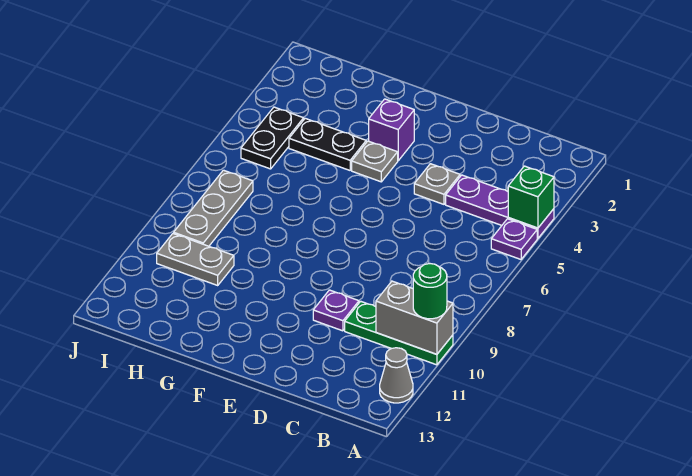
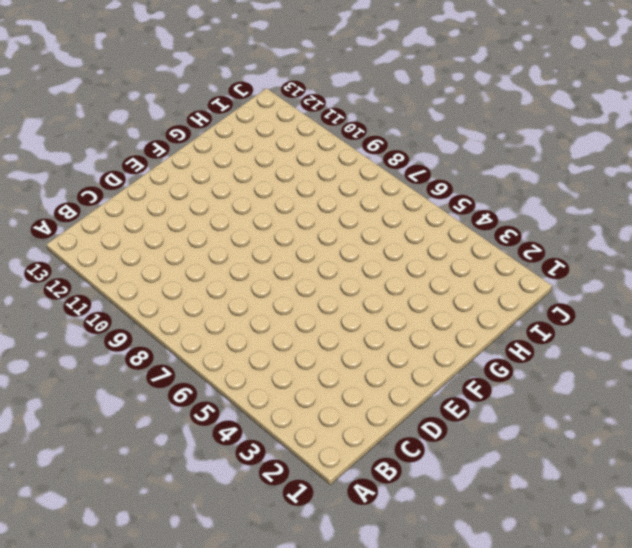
none -> purple 1x3 plate [446,175,554,238]
none -> purple 1x1 plate [491,219,537,259]
none -> green 1x3 plate [345,301,453,365]

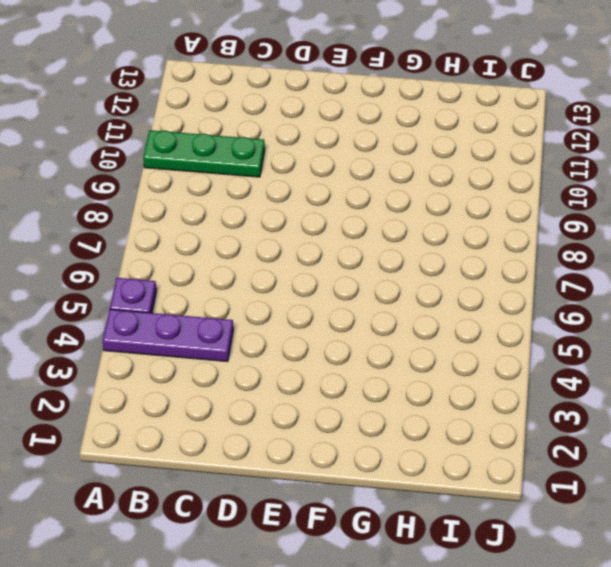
none -> grey 1x1 cone [380,348,413,403]
none -> grey 1x1 plate [414,164,460,204]
none -> purple 1x1 plate [313,290,359,331]

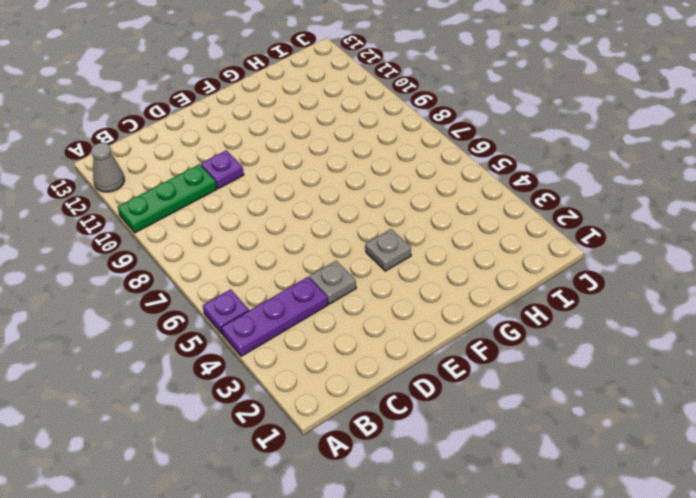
none -> purple 1x1 brick [369,99,414,161]
none -> black 1x2 plate [289,118,366,170]
none -> grey 1x2 plate [157,233,234,285]

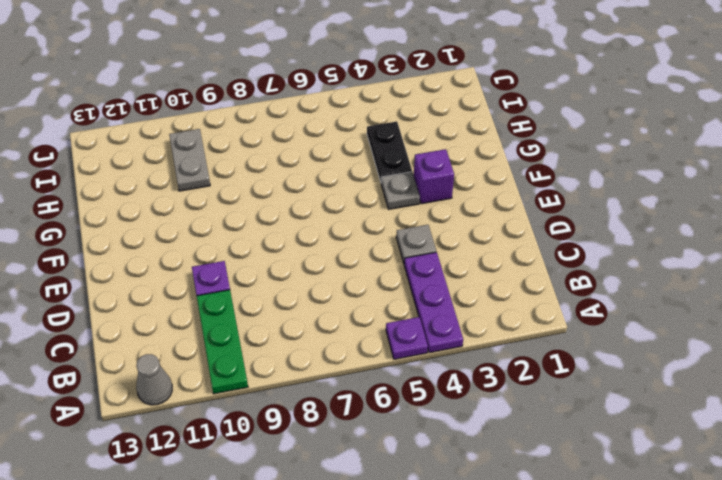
none -> black 1x2 plate [241,107,304,169]
none -> grey 1x3 plate [174,170,253,246]
none -> green 1x1 brick [508,166,554,228]

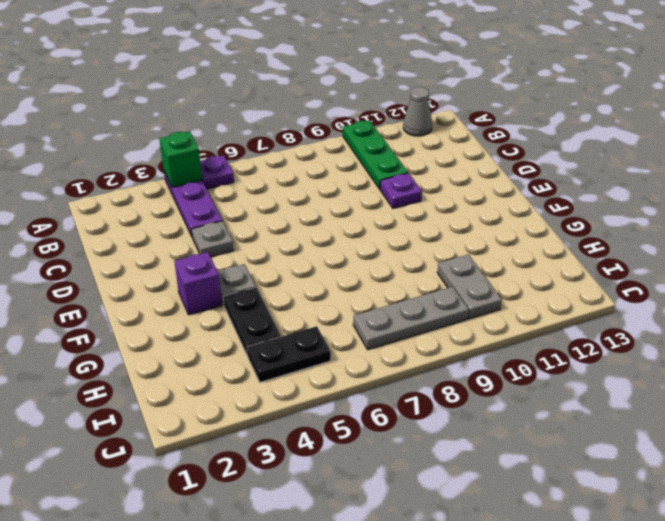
none -> grey 1x2 brick [376,281,453,354]
none -> green 1x1 round brick [413,264,447,319]

